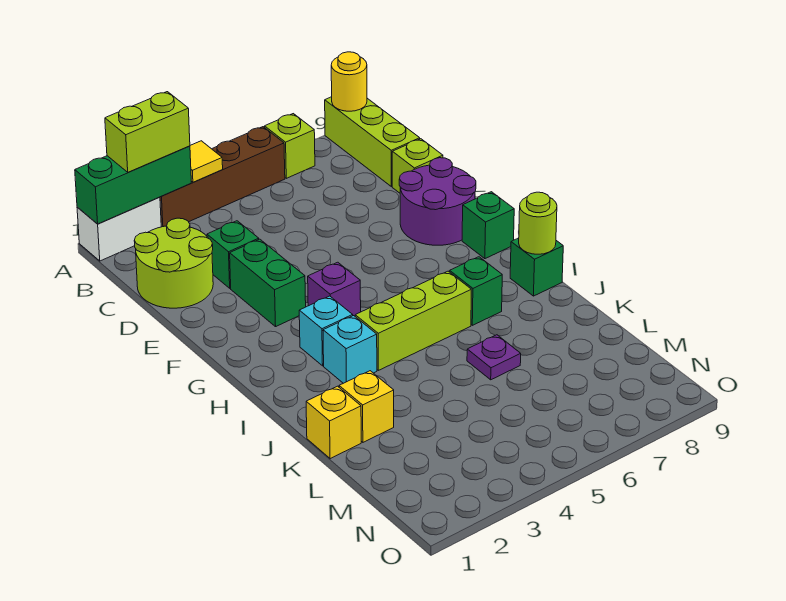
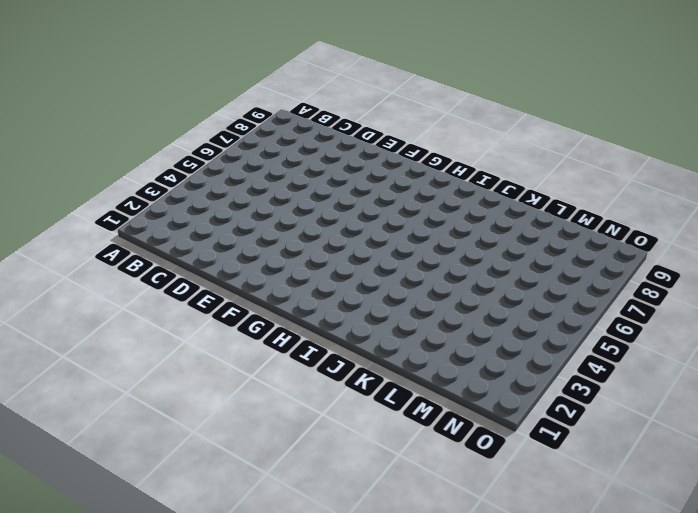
none -> white 1x2 brick [77,197,161,261]
none -> brown 1x4 brick [160,127,285,227]
none -> lime 1x1 brick [265,114,315,178]

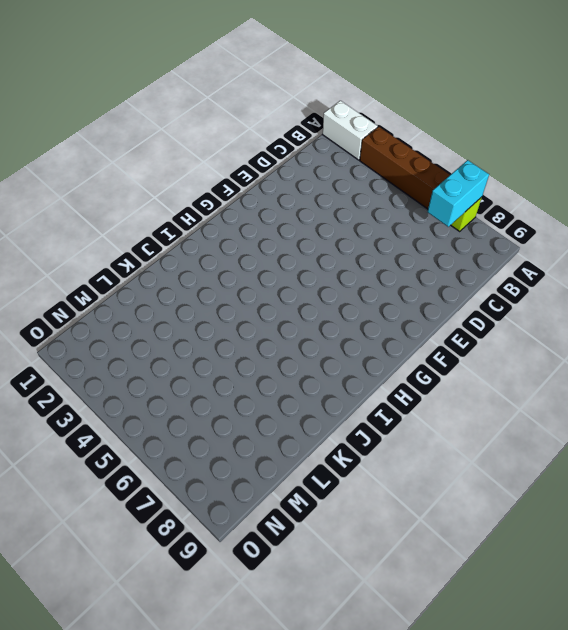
cyan 1x2 brick [427,160,489,227] -> none
none -> lime 1x3 brick [325,97,420,187]
none -> lime 2x2 round brick [134,218,213,308]
none -> green 1x1 brick [207,221,259,288]

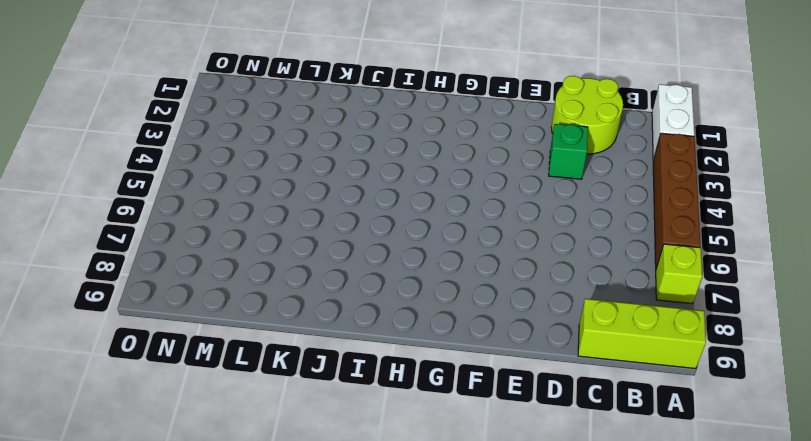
none -> lime 1x1 brick [392,139,443,193]
none -> green 1x2 brick [230,239,306,327]
none -> purple 2x2 round brick [399,158,476,245]

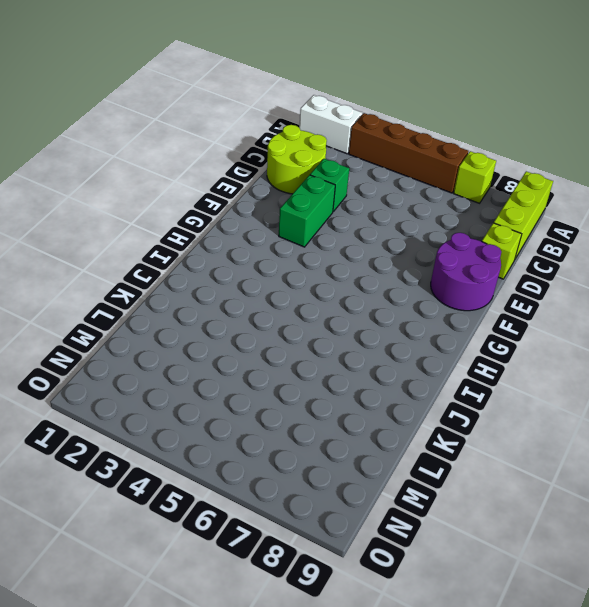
none -> purple 1x1 brick [308,262,361,316]
none -> green 1x1 brick [462,192,514,259]
none -> cyan 1x1 brick [299,296,353,366]

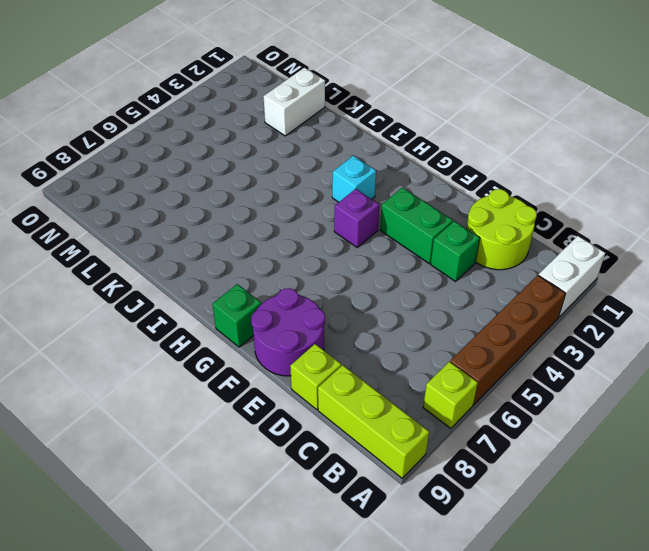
white 1x2 brick [264,68,325,136] -> none
none -> cyan 1x1 brick [323,316,377,383]
none -> lime 1x3 brick [355,271,471,370]
none -> green 1x1 brick [450,257,502,325]

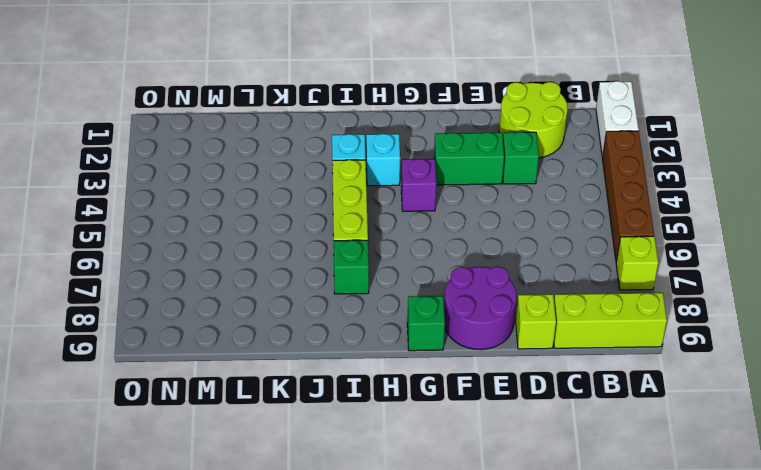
none -> green 1x1 brick [510,238,563,296]
none -> yellow 1x1 brick [306,386,361,459]
none -> yellow 1x1 brick [339,371,394,442]

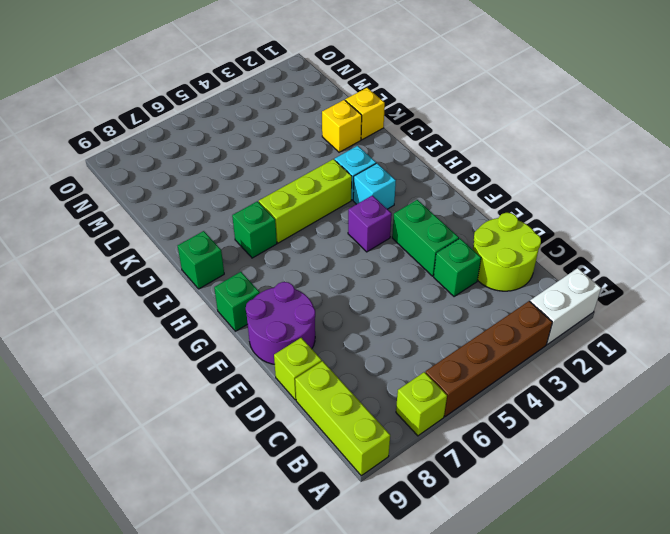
none -> purple 1x1 plate [467,335,521,380]
none -> green 1x3 brick [75,146,191,224]
none -> yellow 1x1 tile [190,141,223,182]

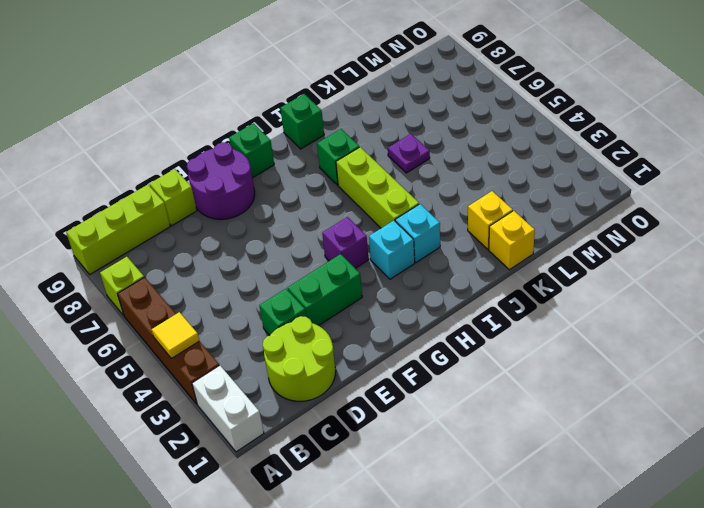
none -> green 1x3 brick [75,146,191,224]
none -> yellow 1x1 round brick [331,52,367,111]
none -> lime 1x1 round brick [519,192,557,254]

